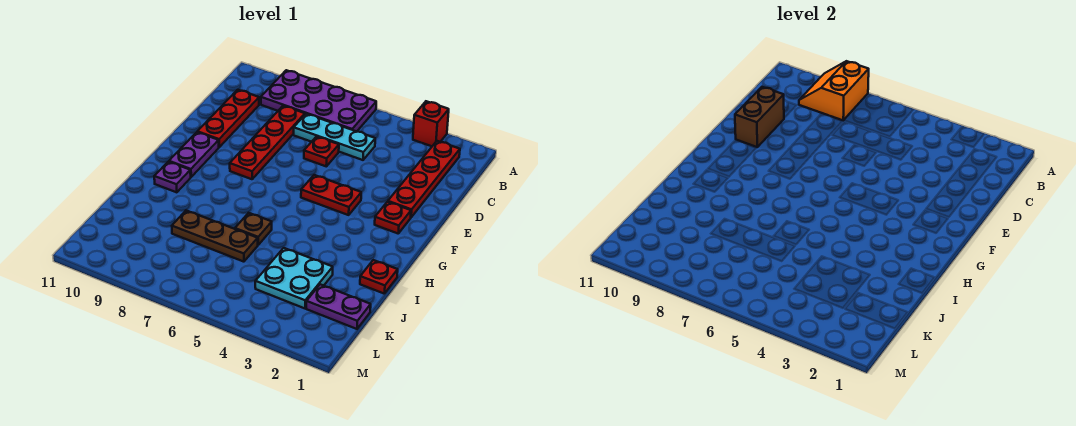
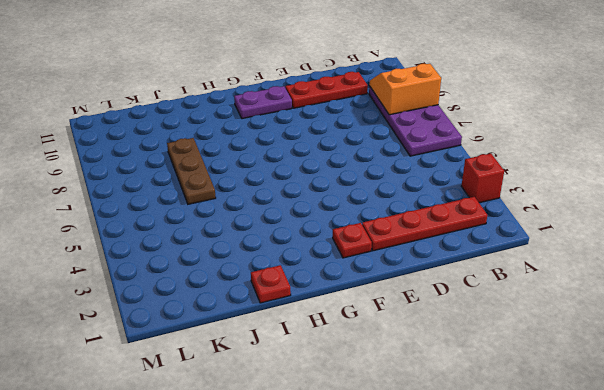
none -> cyan 1x3 plate [294,114,375,160]
none -> red 1x4 plate [230,106,305,179]
none -> red 1x1 plate [304,136,339,166]

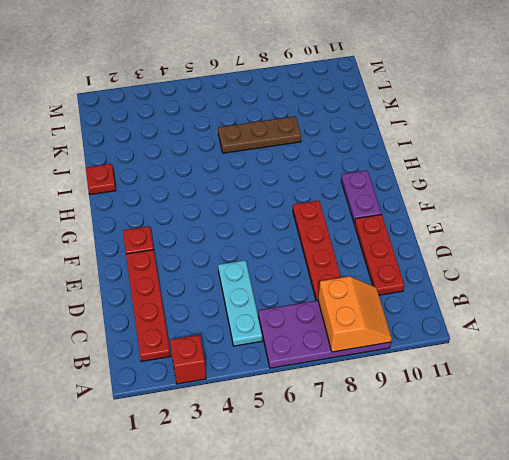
cyan 1x3 plate [218,260,262,346] -> cyan 1x3 plate turned to [294,114,375,160]
none -> red 1x1 plate [304,136,339,166]
none -> red 1x2 plate [301,175,361,215]
none -> purple 1x1 plate [154,162,191,192]

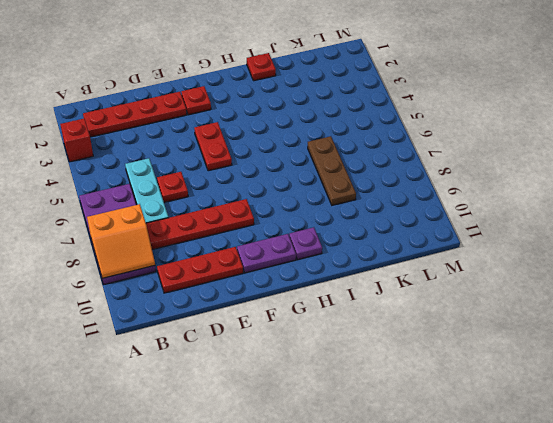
none -> brown 1x1 plate [235,213,272,245]
none -> cyan 2x2 plate [255,248,333,308]
none -> purple 1x2 plate [306,284,371,329]

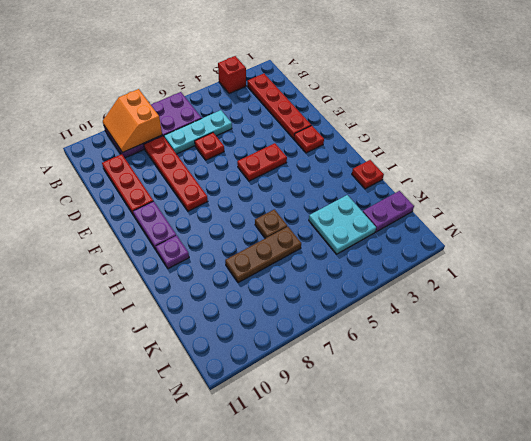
none -> brown 1x2 brick [735,87,784,147]

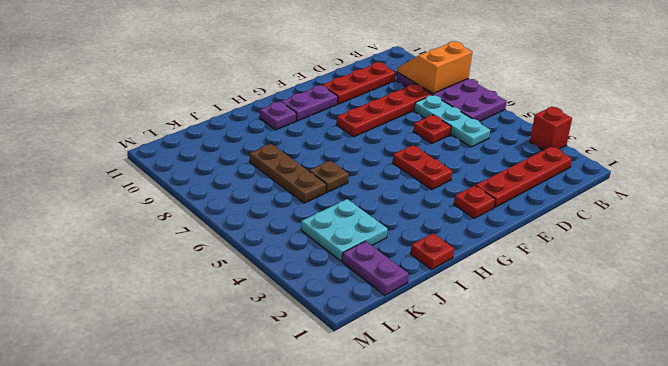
none -> brown 1x2 brick [735,87,784,147]

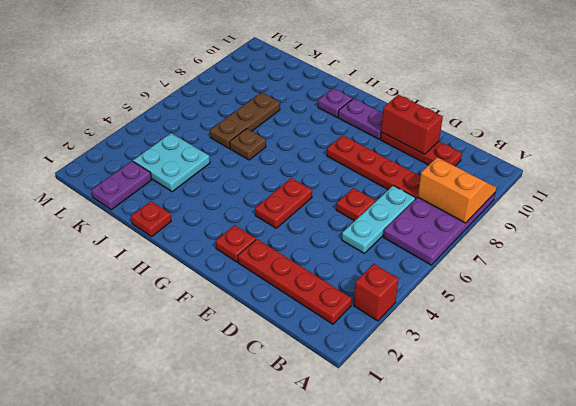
red 1x2 brick [381,95,443,154] -> brown 1x2 brick [735,87,784,147]

